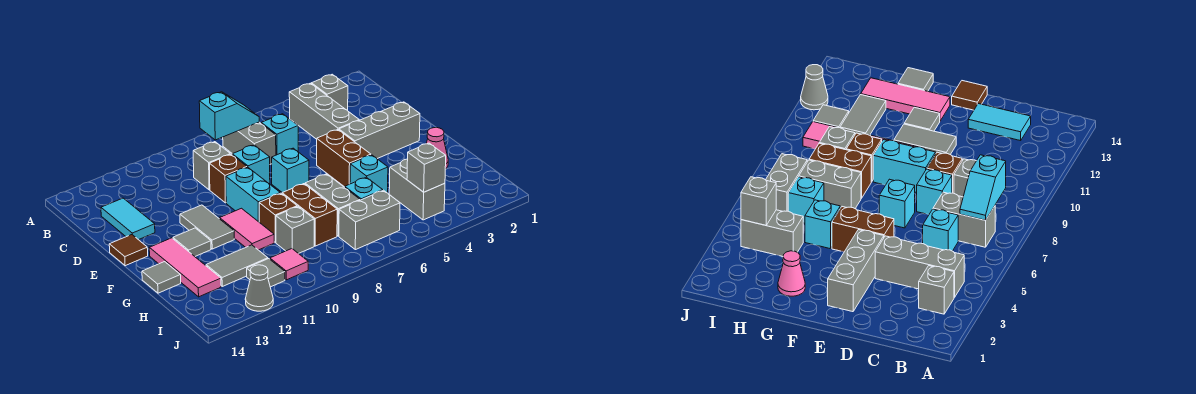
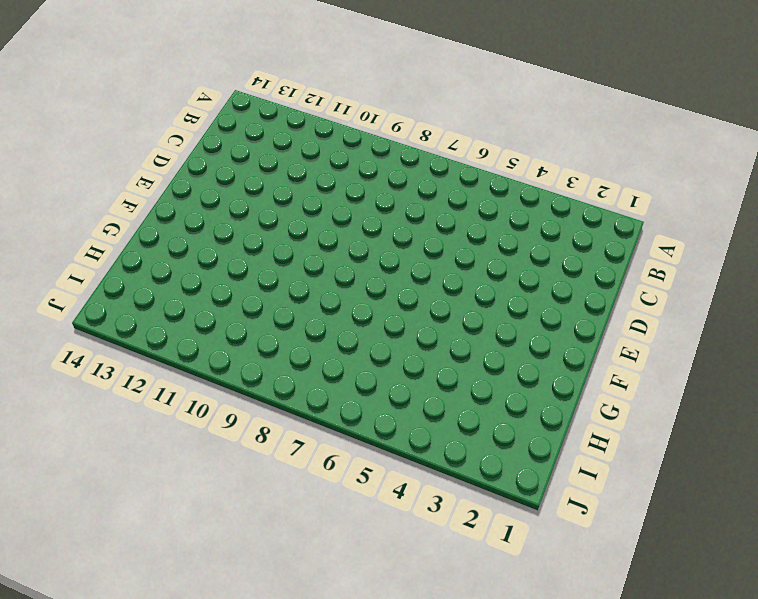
none -> grey 1x1 brick [311,74,348,110]
none -> grey 1x3 brick [289,83,359,139]
none -> grey 1x2 brick [223,122,276,164]
none -> cyan 1x1 brick [261,114,298,155]

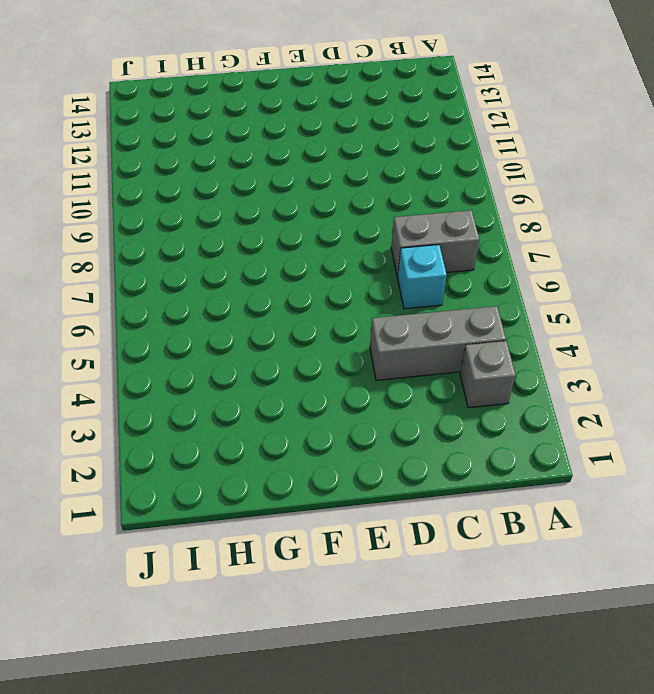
none -> grey 1x1 brick [193,142,231,190]
none -> cyan 1x2 tile [101,198,155,240]
none -> cyan 1x1 brick [232,145,270,184]
none -> brown 1x1 brick [210,154,247,203]

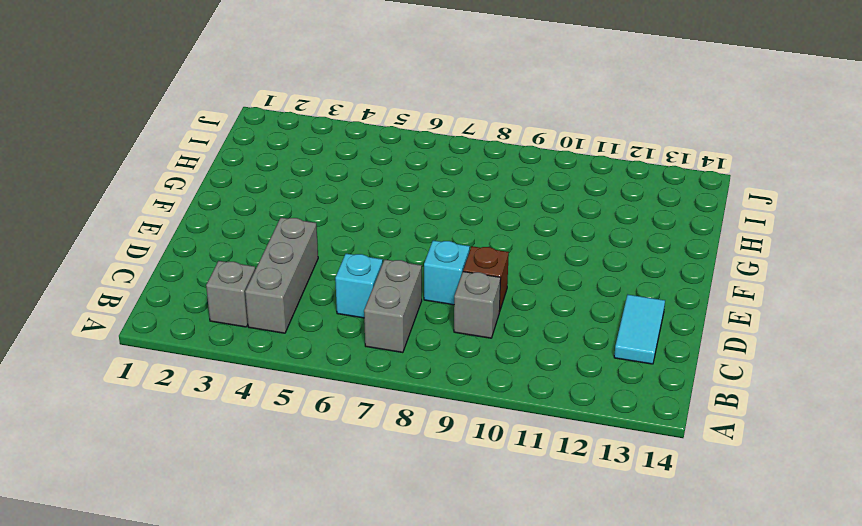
none -> grey 1x3 brick [339,102,420,159]
none -> brown 1x2 brick [317,130,371,187]
none -> cyan 1x1 brick [272,148,309,193]
none -> cyan 1x2 brick [226,167,280,222]

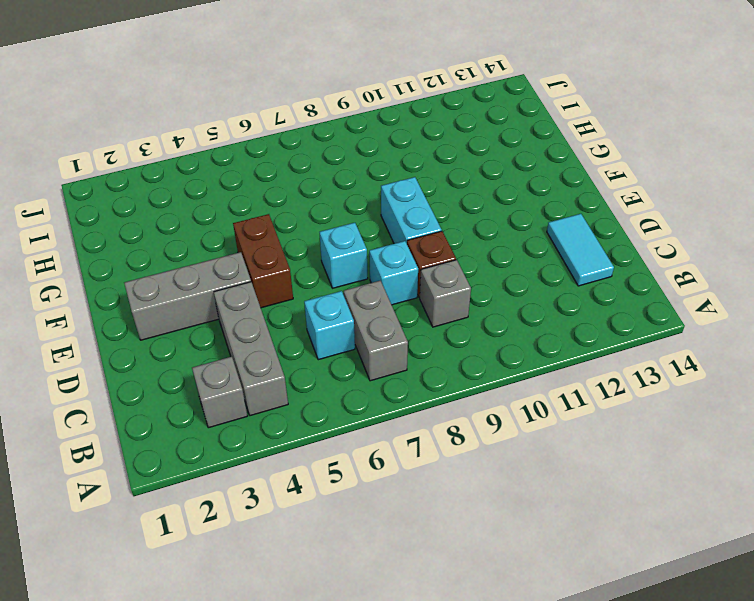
none -> grey 1x2 tile [180,205,234,249]
none -> brown 1x1 tile [109,235,148,266]
none -> pink 1x2 tile [220,208,274,250]
none -> grey 1x1 tile [173,228,211,256]

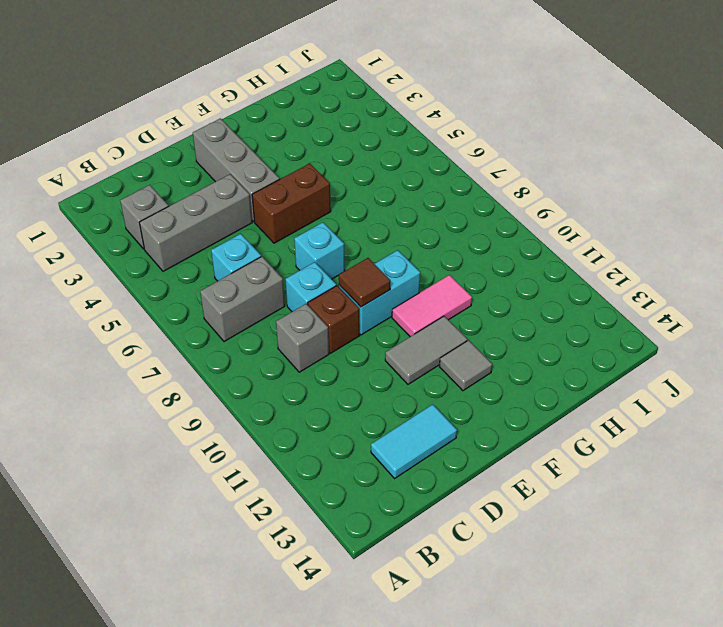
brown 1x1 tile [339,258,390,307] -> brown 1x1 tile moved to [109,235,148,266]
none -> pink 1x3 tile [149,238,221,297]
none -> pink 1x1 cone [426,128,448,169]
none -> cyan 1x1 brick [350,155,388,193]
none -> grey 1x2 brick [305,174,360,236]

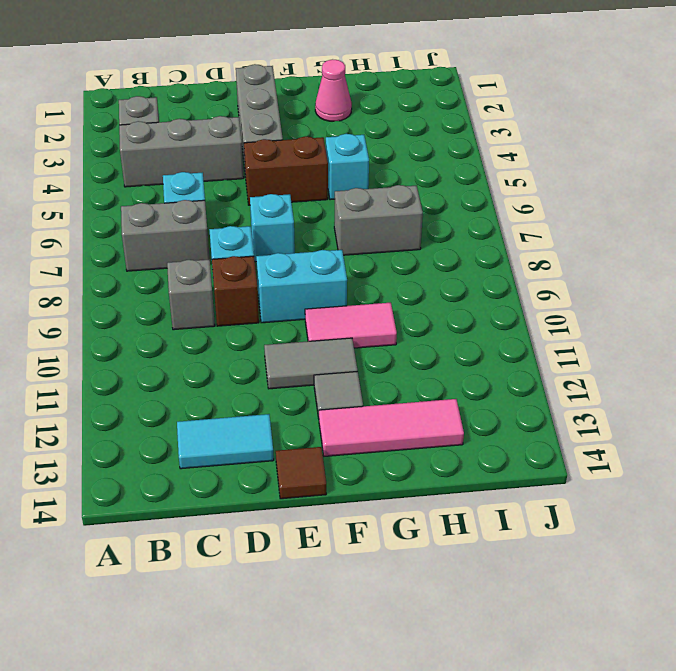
none -> brown 1x2 brick [282,184,337,246]
none -> brown 1x1 brick [259,193,297,243]
none -> grey 1x1 tile [142,262,181,293]
none -> grey 1x2 brick [389,159,445,220]

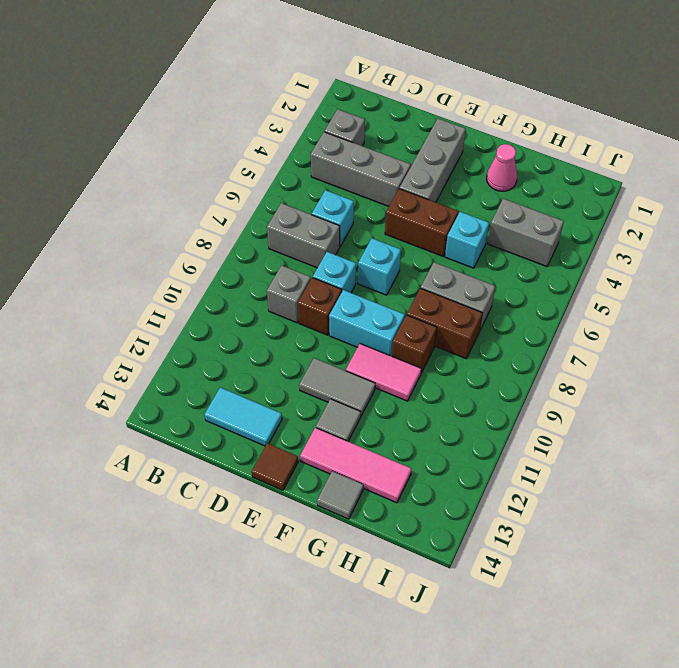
none -> cyan 1x1 brick [345,177,383,200]
none -> grey 1x1 brick [276,206,314,254]
none -> grey 1x2 tile [206,245,268,286]
none -> grey 1x2 brick [339,190,400,250]

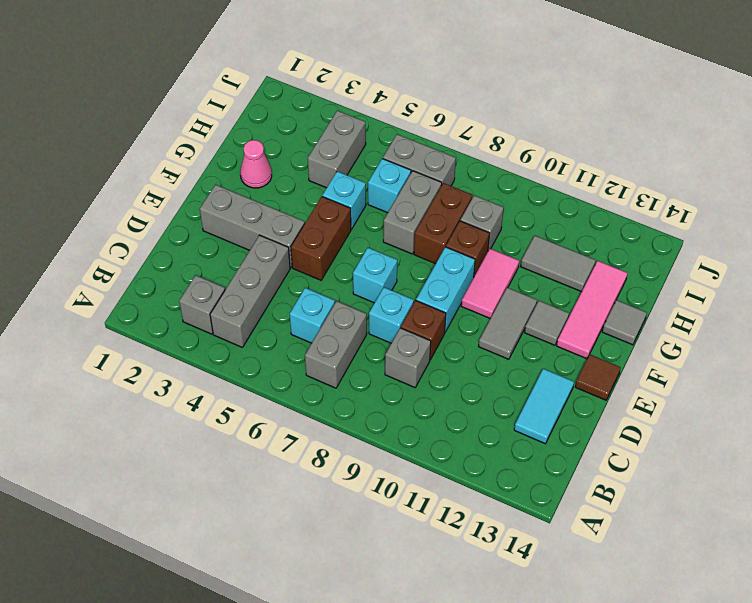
none -> pink 1x1 tile [270,249,308,280]
none -> grey 1x1 tile [247,259,285,287]
none -> grey 1x1 cone [245,265,273,311]
none -> cyan 1x2 slope [199,92,259,140]

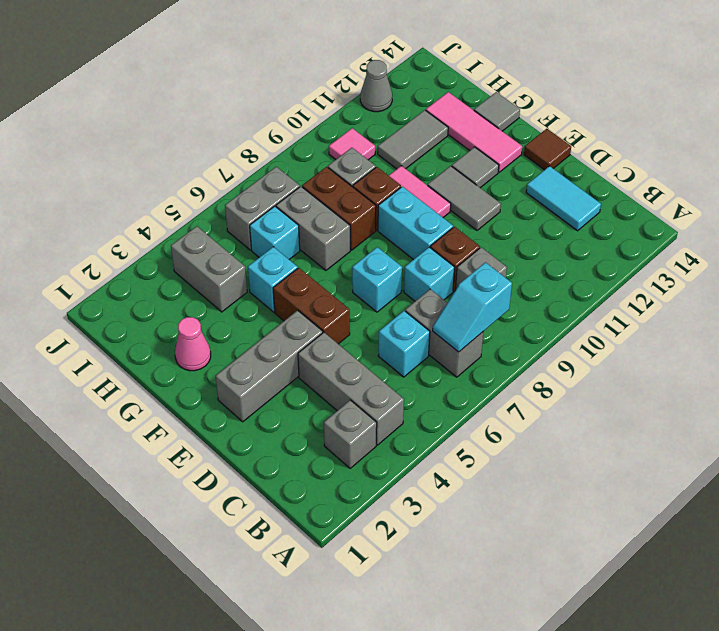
none -> grey 1x1 tile [247,259,285,287]
none -> grey 1x1 brick [407,143,446,192]

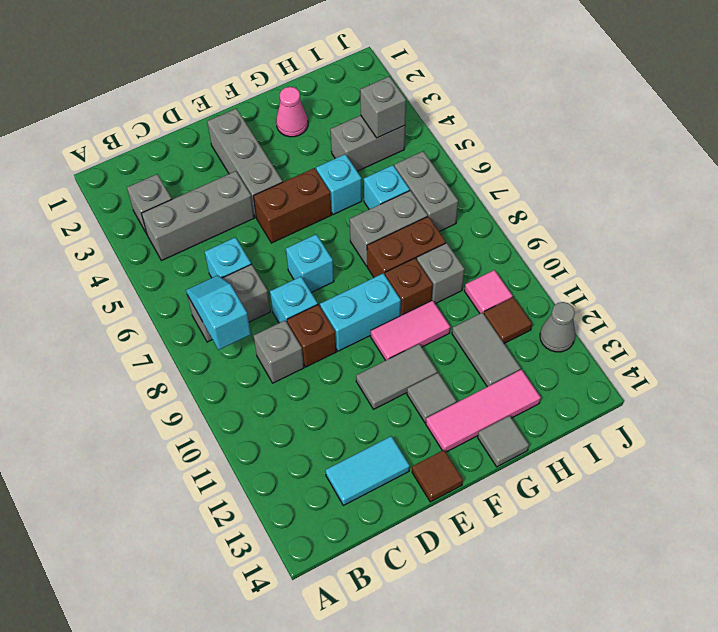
brown 1x1 tile [484,297,532,343] -> grey 1x1 tile [247,259,285,287]

